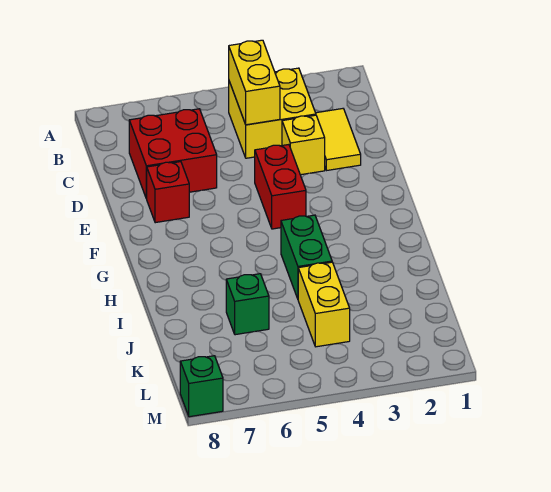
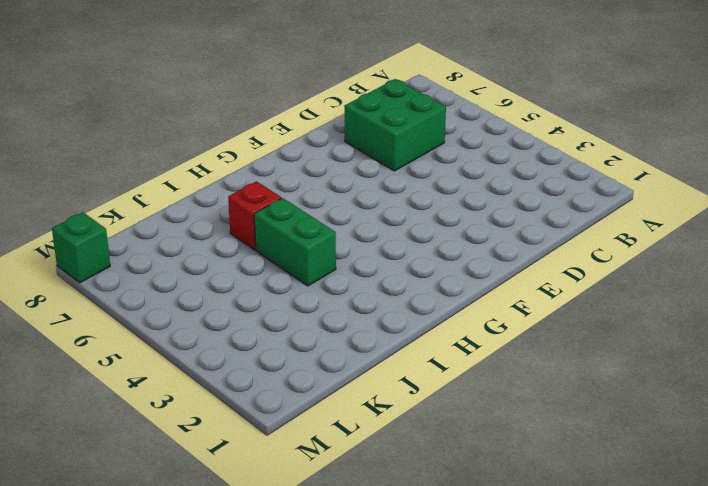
green 2x2 brick [344,79,446,171] -> red 2x2 brick [129,109,217,199]
green 1x2 brick [254,198,336,286] -> green 1x2 brick turned to [281,215,332,299]
red 1x1 brick [228,181,281,250] -> red 1x1 brick moved to [147,162,189,223]
none -> yellow 2x2 brick [229,68,316,158]
none -> yellow 1x2 tile [316,109,361,170]

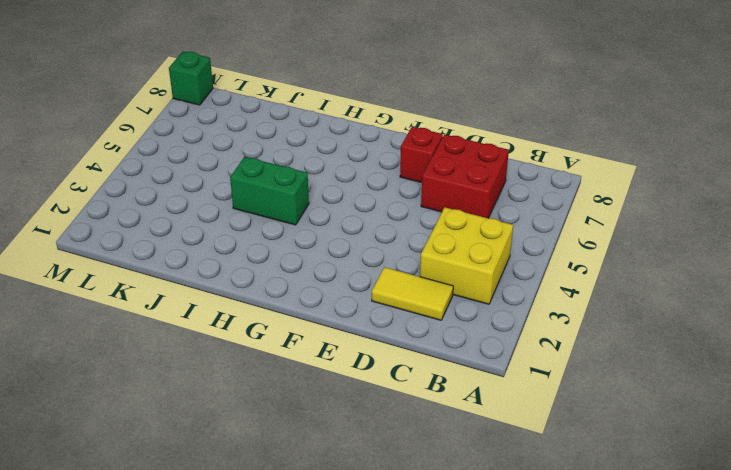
none -> yellow 1x1 brick [282,115,325,175]
none -> red 1x2 brick [255,145,306,229]

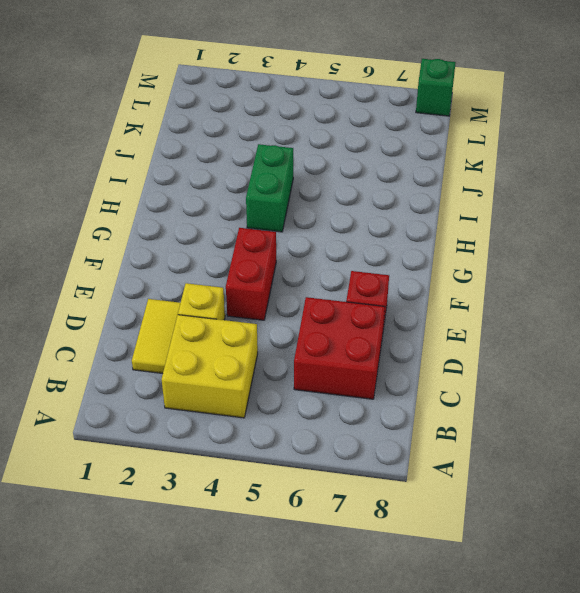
none -> yellow 1x2 brick [298,262,350,347]
none -> green 1x1 brick [226,274,269,335]

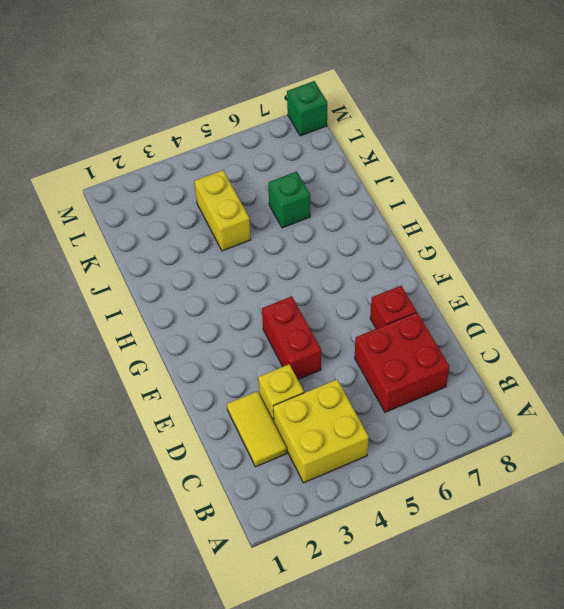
none -> green 1x2 brick [281,215,332,299]
none -> yellow 1x2 brick [229,40,280,125]

